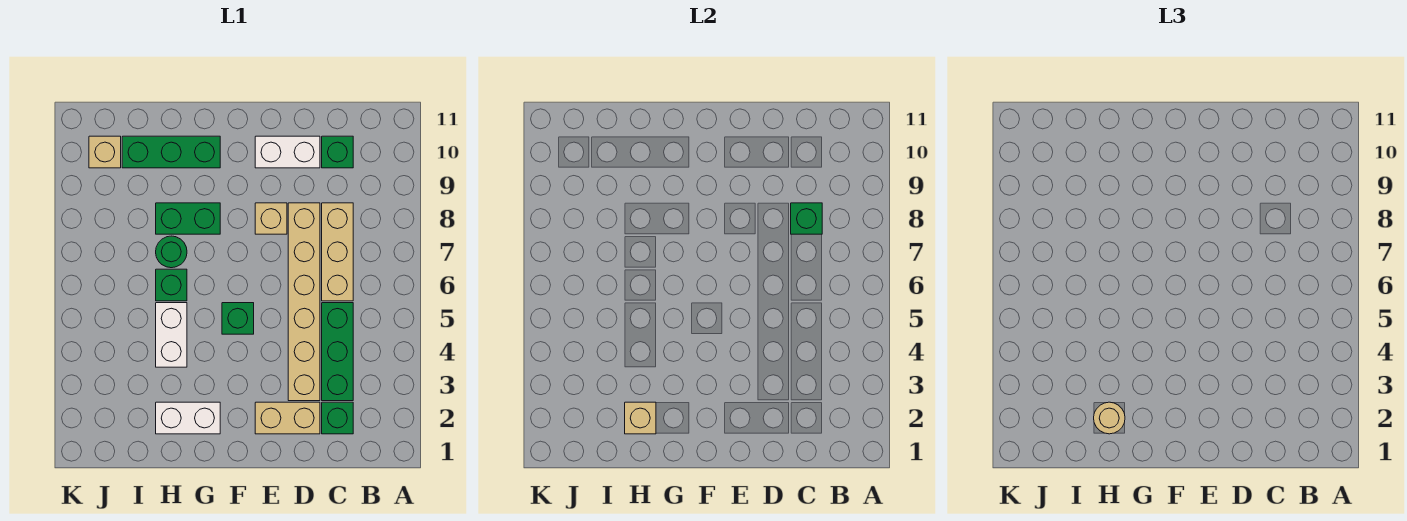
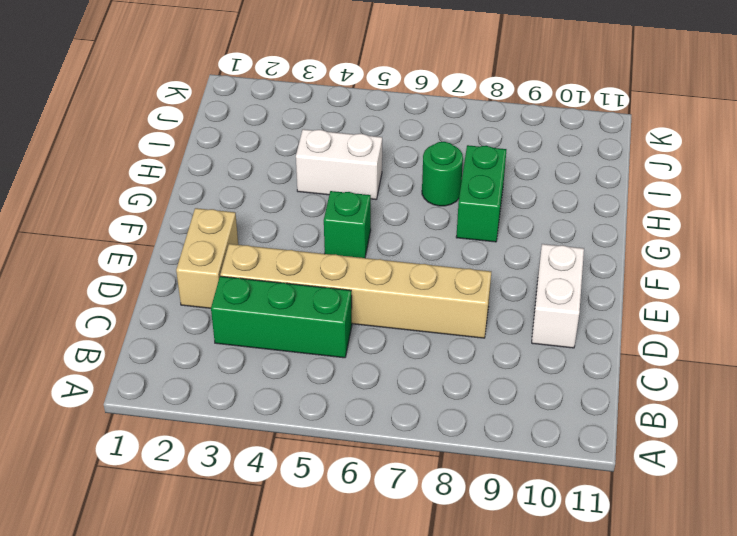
none -> green 1x1 brick [322,402,353,434]
none -> tan 1x3 brick [322,203,353,301]
none -> green 1x1 brick [322,136,353,168]

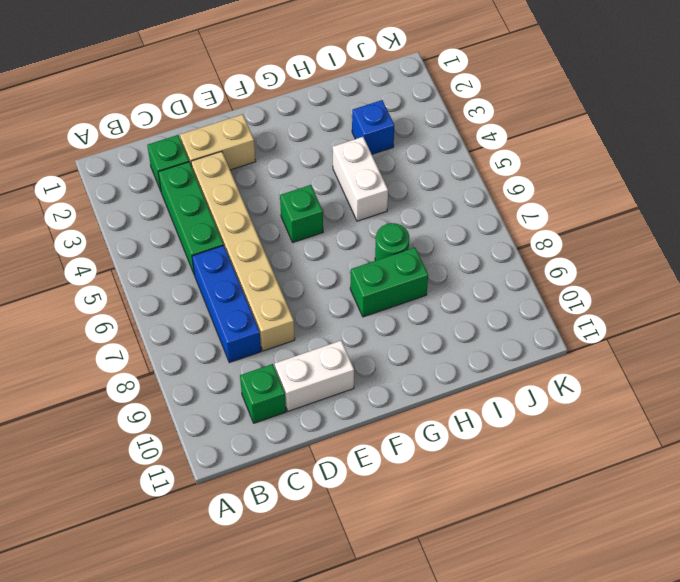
blue 1x3 brick [192,245,261,363] -> tan 1x3 brick [322,203,353,301]
blue 1x1 brick [352,100,394,154] -> none
none -> tan 1x1 brick [255,203,287,234]
none -> white 1x2 brick [156,402,220,434]
none -> green 1x3 brick [122,136,220,168]

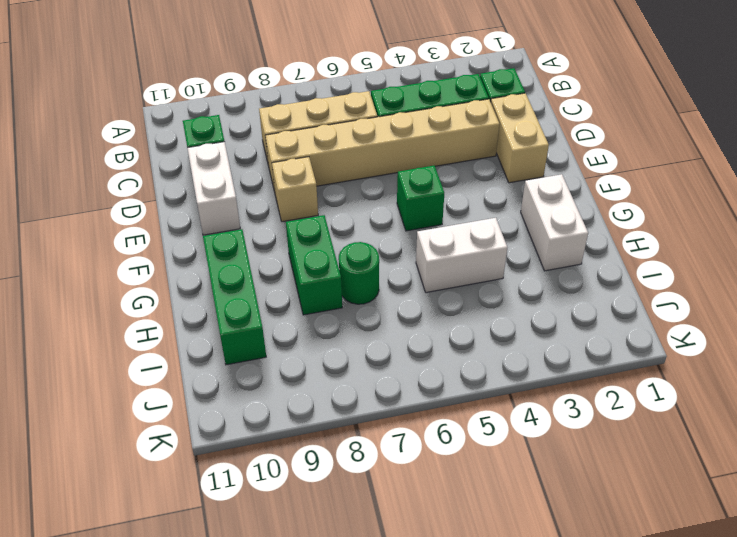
none -> green 1x1 brick [156,269,187,301]
none -> tan 1x1 brick [89,136,121,168]
none -> green 1x1 brick [791,203,822,234]

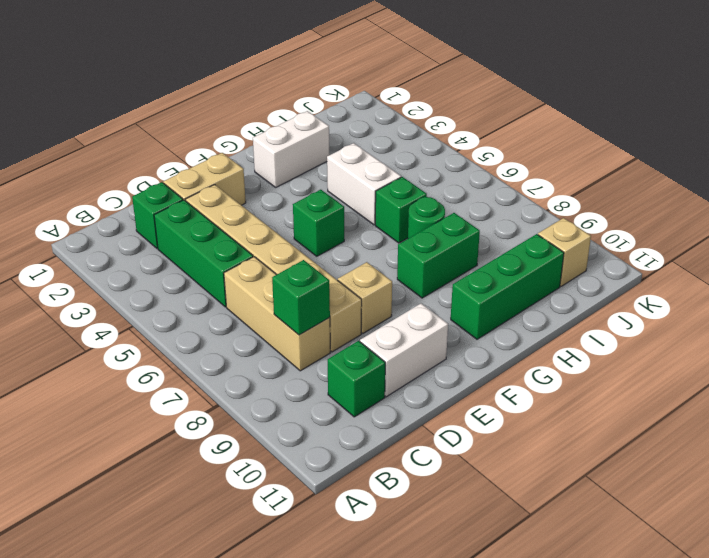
none -> tan 1x1 brick [625,402,656,434]
none -> tan 1x1 round brick [1094,402,1125,434]

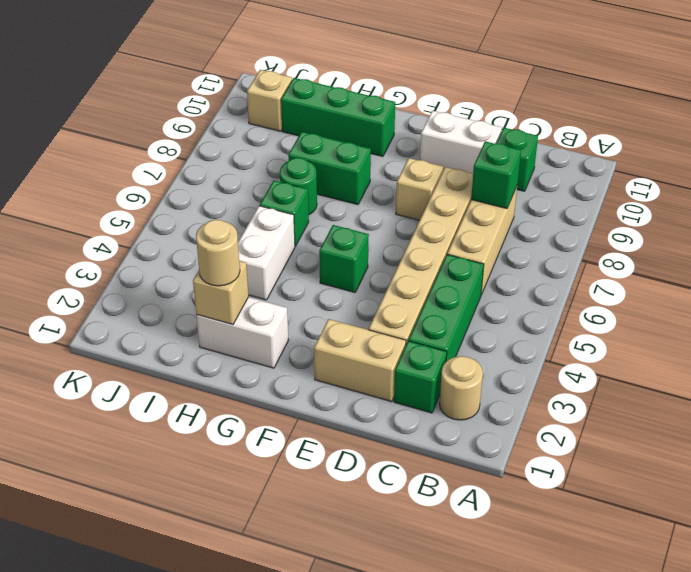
tan 1x1 round brick [439,356,483,420] -> none

